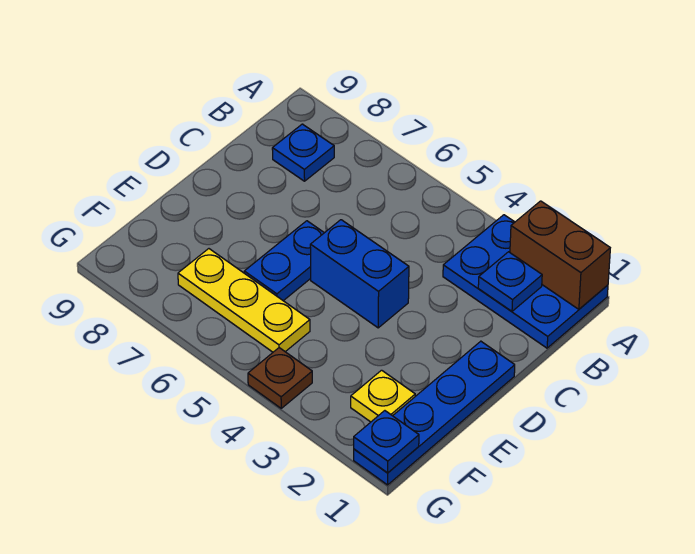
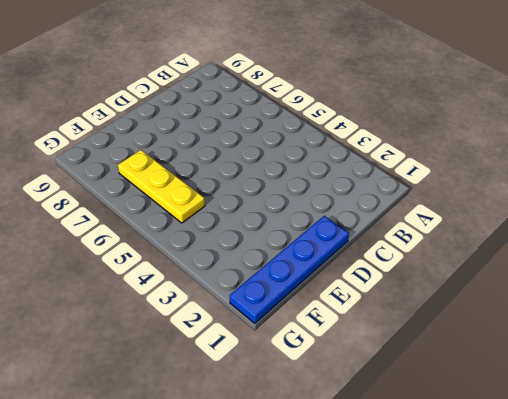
none -> blue 2x3 plate [443,215,608,348]
none -> blue 1x1 plate [272,124,334,181]

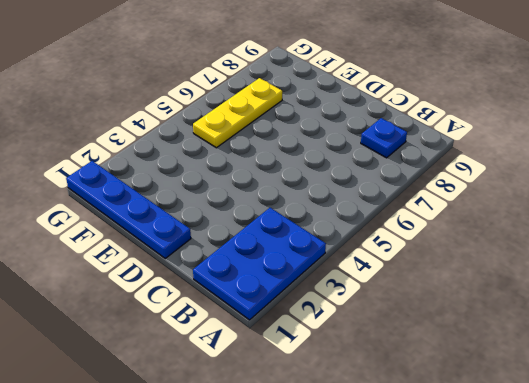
none -> blue 1x2 brick [310,220,409,328]
none -> blue 1x2 plate [244,221,324,301]

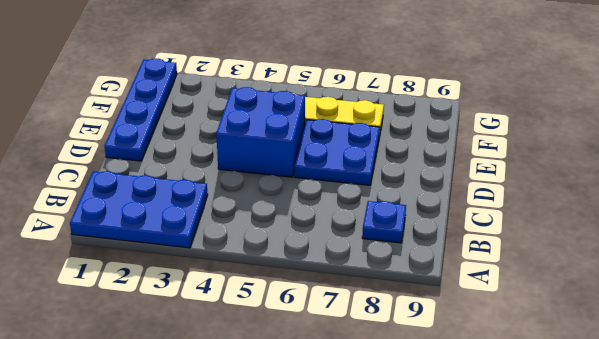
blue 2x2 brick [216,87,305,177] -> blue 1x2 brick [310,220,409,328]
blue 2x2 plate [295,119,380,185] -> blue 1x2 plate [244,221,324,301]
none -> yellow 1x1 plate [351,370,415,422]
none -> brown 1x1 plate [248,348,312,408]

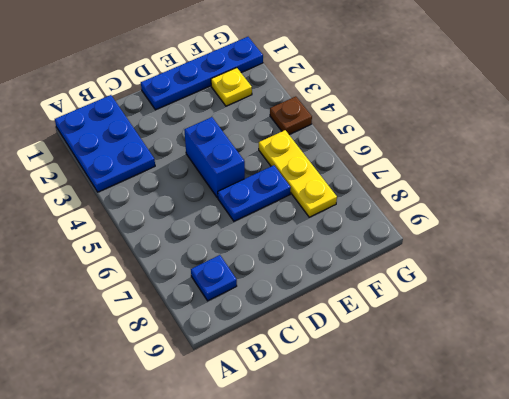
none -> brown 1x2 brick [510,201,610,309]
none -> blue 1x1 plate [478,252,542,311]

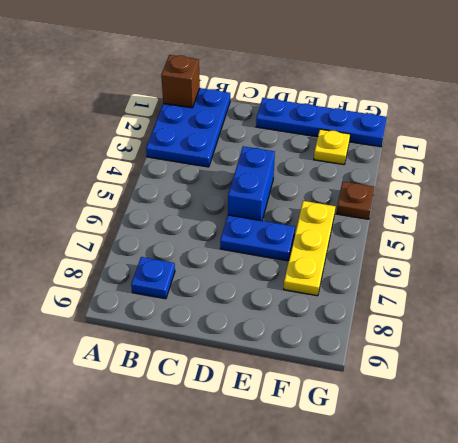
brown 1x1 brick [161,55,200,108] -> brown 1x2 brick [510,201,610,309]
none -> blue 1x1 plate [478,252,542,311]
none -> blue 1x1 plate [354,411,419,473]

